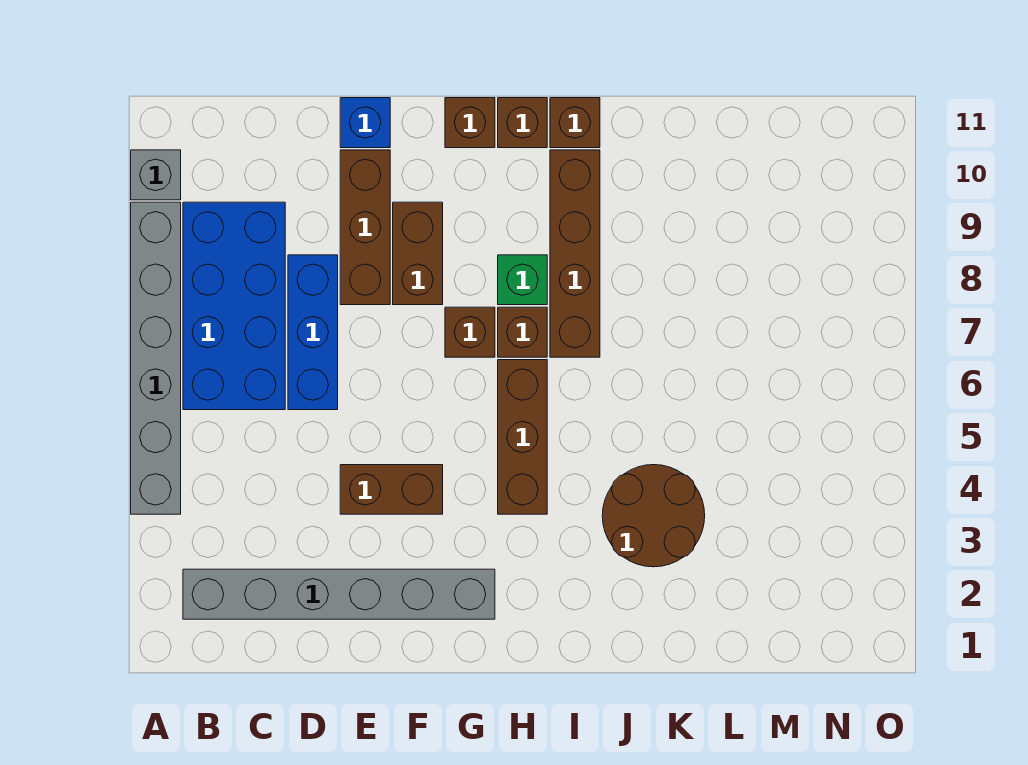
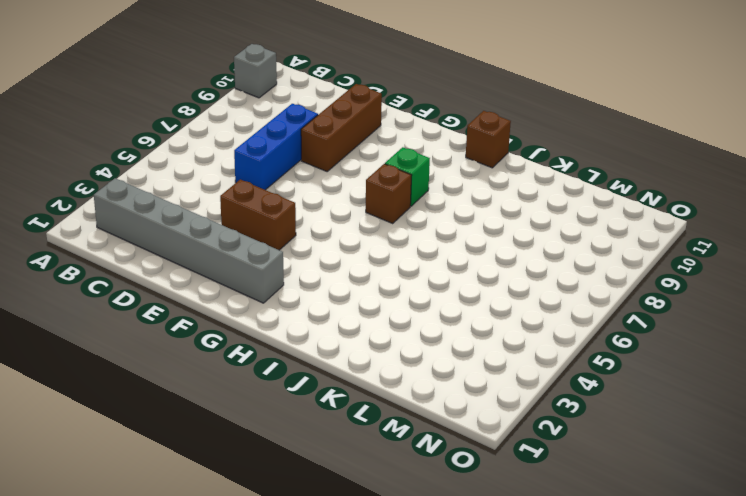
none -> grey 1x6 brick [131,202,181,514]
none -> blue 2x4 brick [183,202,285,410]
none -> blue 1x1 brick [340,98,390,148]

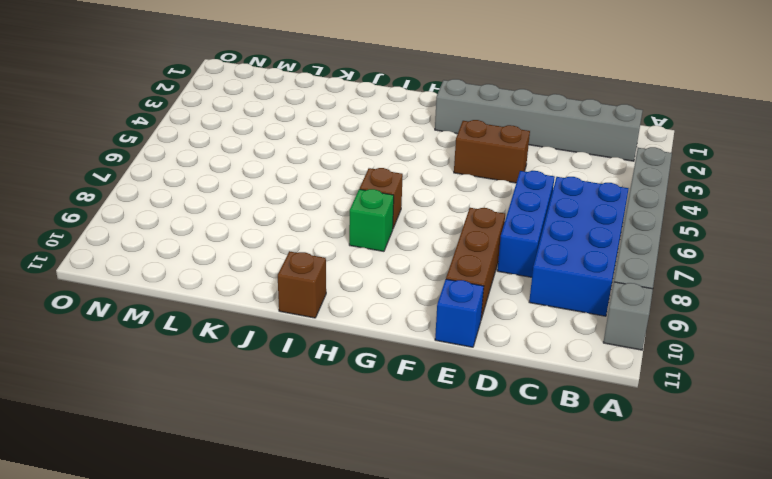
none -> brown 1x2 brick [393,202,443,305]
none -> brown 1x1 brick [445,307,495,357]
none -> brown 1x1 brick [445,98,495,148]

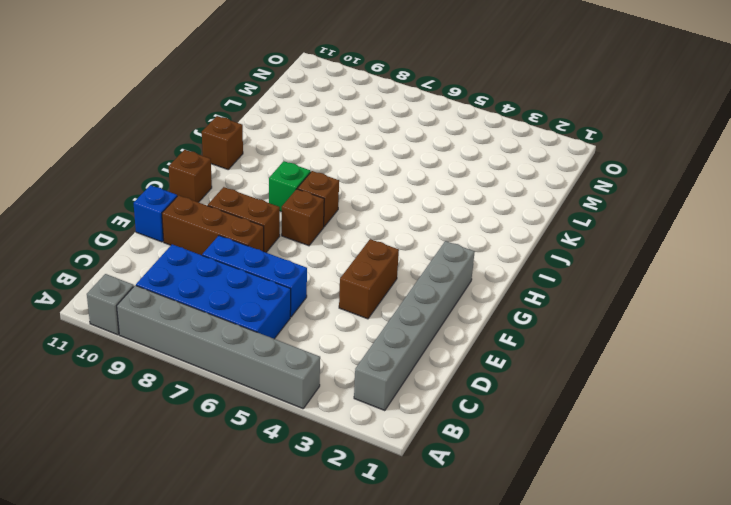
none -> brown 1x3 brick [498,360,547,514]
none -> brown 1x1 brick [498,98,547,148]
none -> brown 1x4 brick [550,150,600,357]

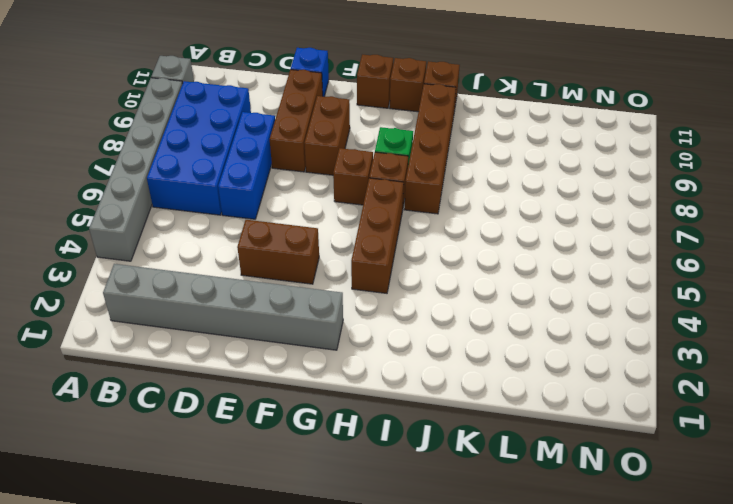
none -> brown 2x2 round brick [602,465,705,567]

